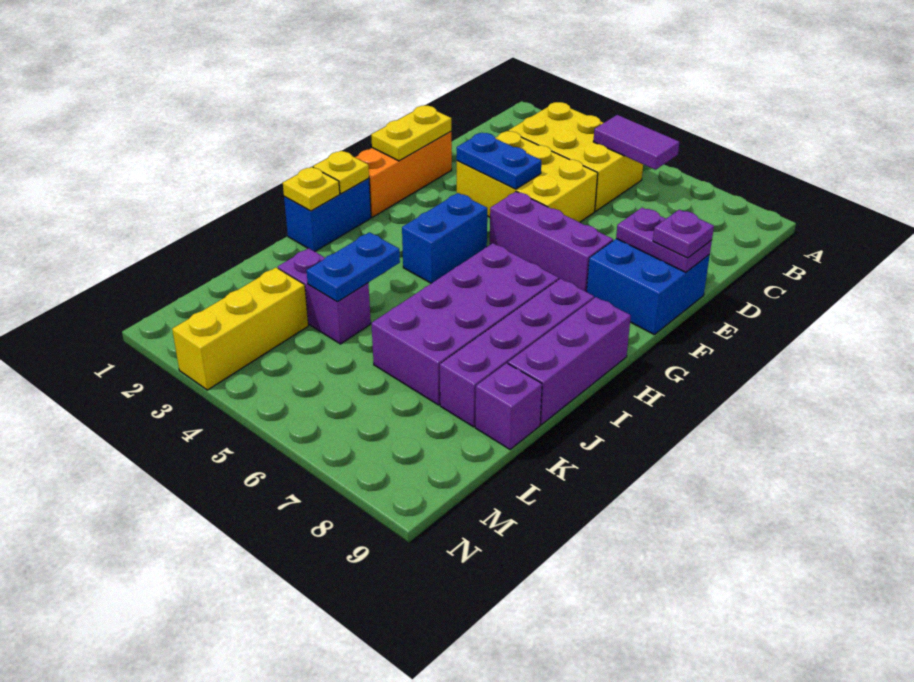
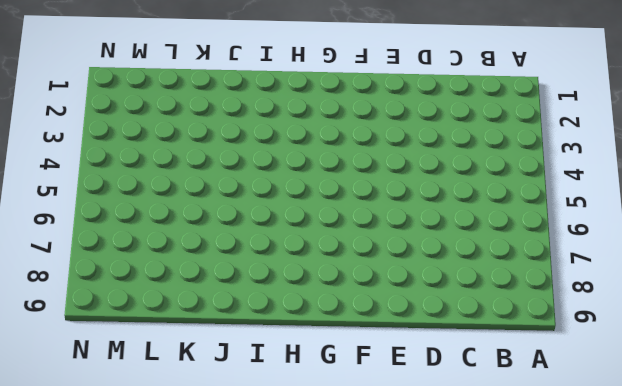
none -> yellow 2x3 brick [509,102,643,211]
none -> yellow 2x3 brick [457,131,598,222]
none -> orange 1x3 brick [355,132,452,217]

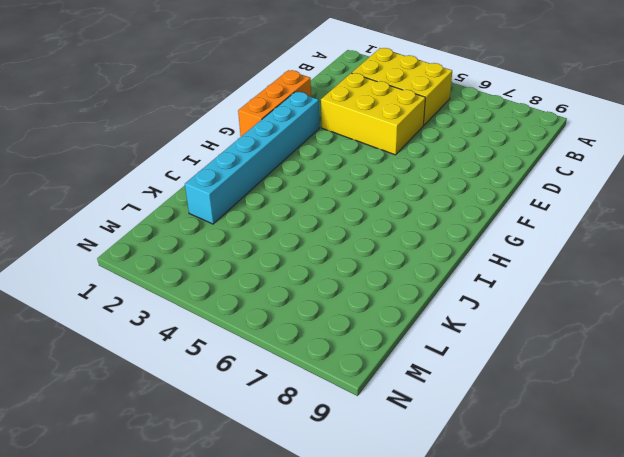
cyan 1x6 brick [185,92,319,224] -> none
none -> blue 2x2 brick [587,239,710,334]
none -> purple 1x3 brick [490,192,613,292]
none -> blue 1x2 brick [402,193,487,283]

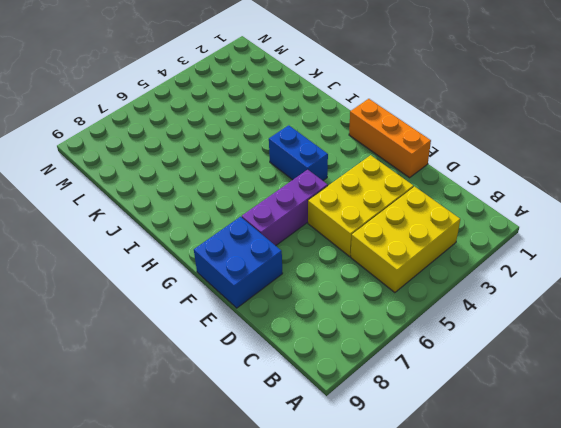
none -> blue 1x2 brick [284,178,371,252]
none -> purple 2x4 brick [371,243,559,405]
none -> purple 1x4 brick [440,279,594,427]

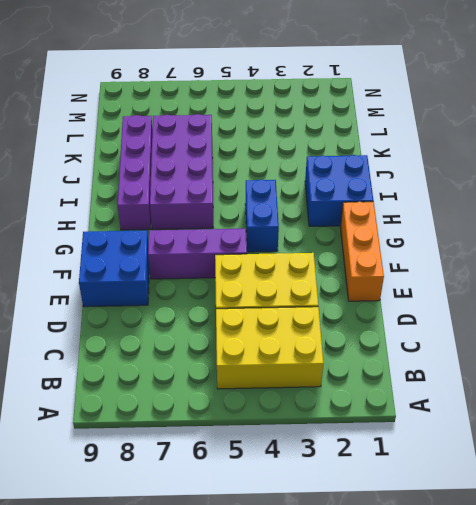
blue 2x2 brick [305,155,374,226] -> blue 1x2 brick [284,178,371,252]
none -> purple 1x3 brick [508,297,631,425]
none -> purple 1x2 brick [278,248,371,344]
none -> purple 1x1 brick [475,363,542,449]

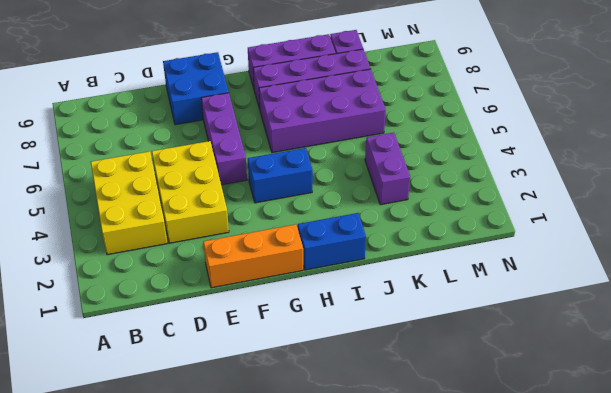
none -> yellow 1x3 brick [172,268,308,390]
none -> purple 1x2 tile [593,115,679,170]
none -> yellow 1x2 plate [371,105,451,161]

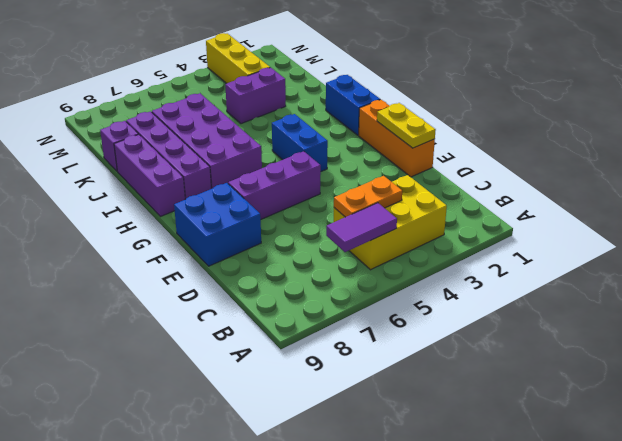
orange 1x2 plate [334,176,402,217] -> none
none -> yellow 2x3 brick [457,131,598,222]
none -> blue 1x2 plate [457,133,541,189]
none -> purple 1x2 plate [616,208,712,272]

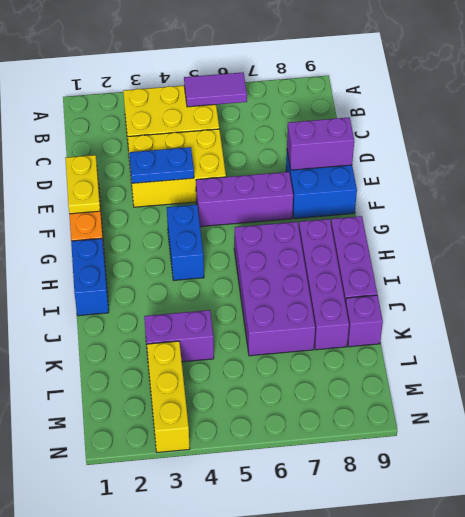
purple 1x2 brick [287,117,354,170] -> purple 1x2 plate [616,208,712,272]
none -> yellow 1x1 plate [313,151,369,194]
none -> yellow 1x1 plate [283,167,340,211]
none -> blue 1x2 plate [306,232,400,302]

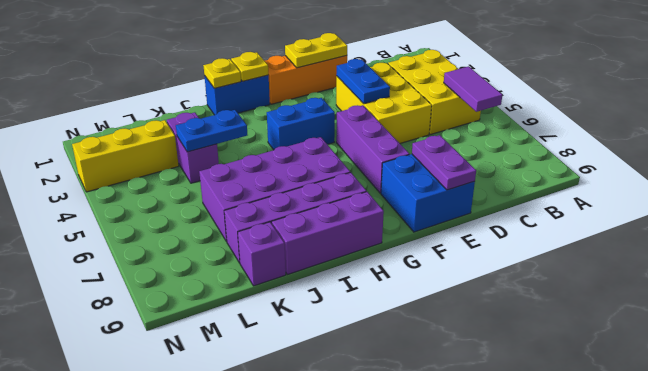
none -> purple 1x1 plate [653,210,714,258]

